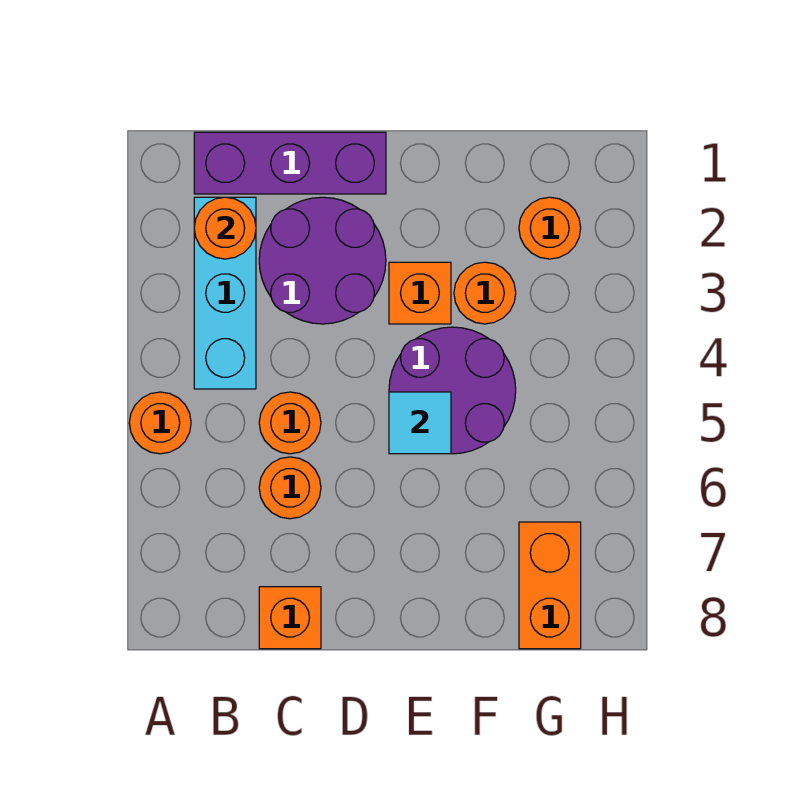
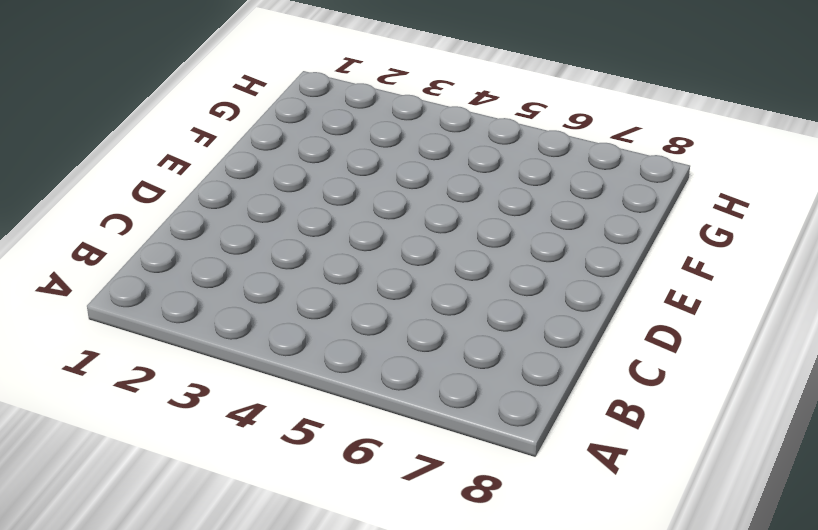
none -> orange 1x1 round brick [129,392,191,454]
none -> purple 1x3 brick [194,132,386,194]
none -> cyan 1x3 brick [194,197,256,389]

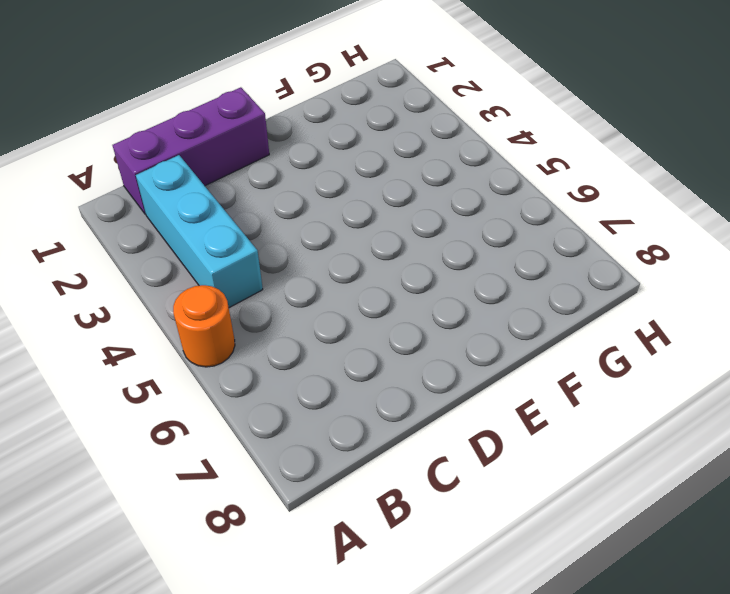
none -> purple 2x2 round brick [259,197,386,324]
none -> orange 1x1 round brick [259,392,321,454]
none -> orange 1x1 round brick [259,457,321,519]

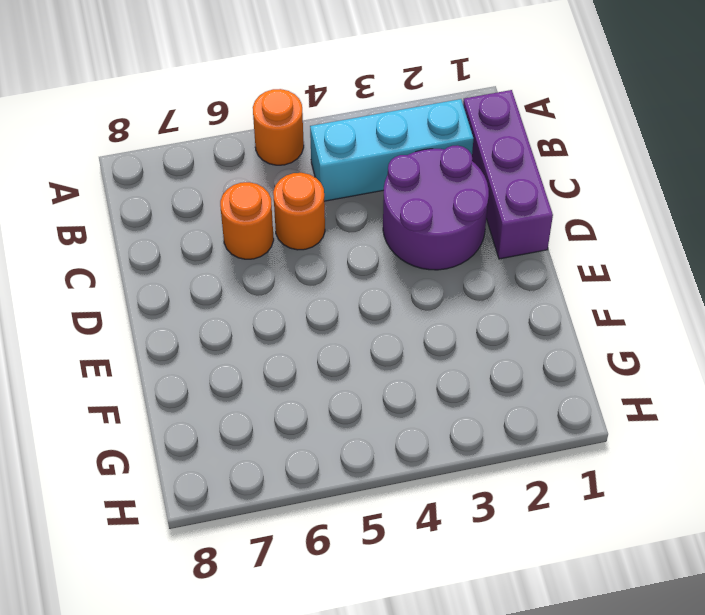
none -> orange 1x1 brick [259,587,321,649]
none -> orange 1x1 brick [389,262,451,324]
none -> purple 2x2 round brick [389,327,516,454]

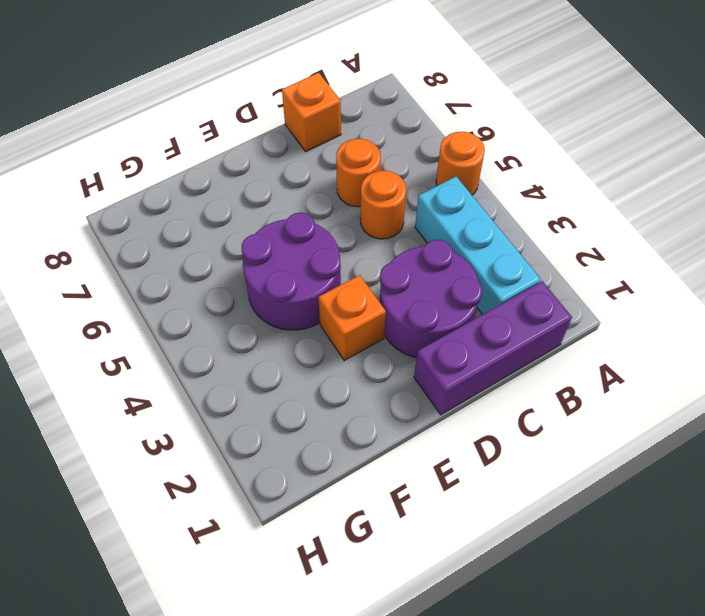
none -> orange 1x1 round brick [454,262,516,324]
none -> orange 1x1 round brick [519,197,581,259]
none -> orange 1x2 brick [519,522,581,649]

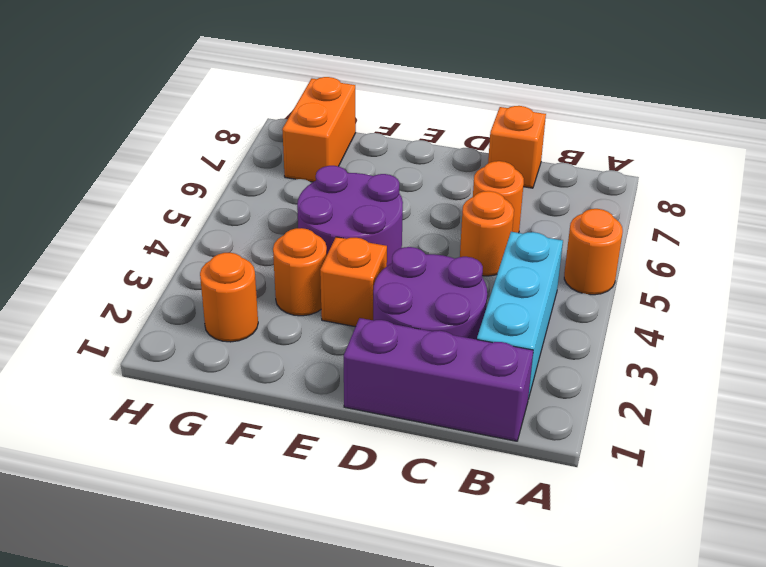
none -> orange 1x1 round brick [194,197,256,259]
none -> cyan 1x1 tile [389,392,451,454]

